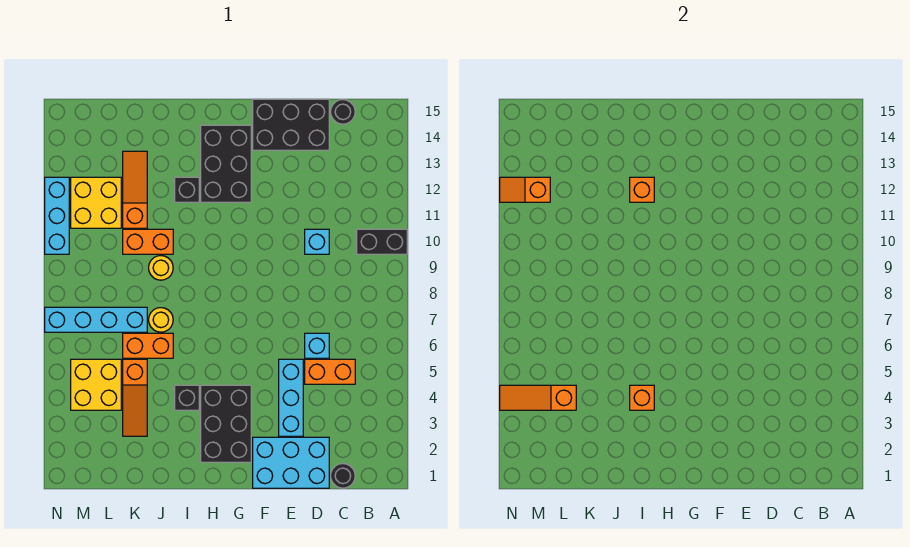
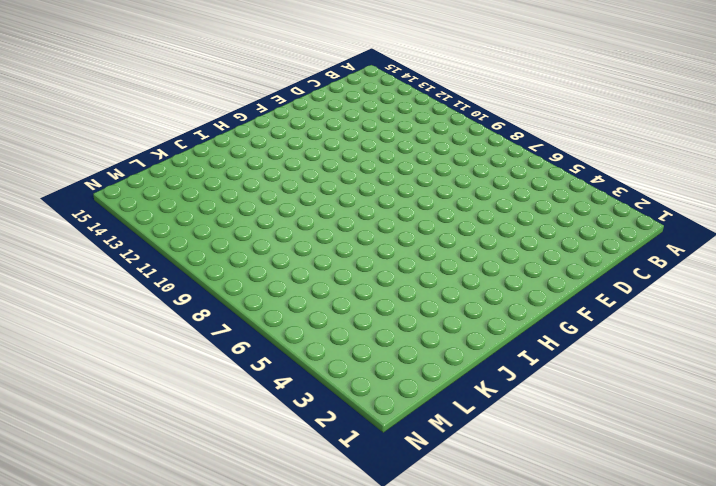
none -> black 1x2 brick [357,229,407,254]
none -> black 1x1 round brick [331,464,355,488]
none -> orange 1x2 brick [305,359,355,384]

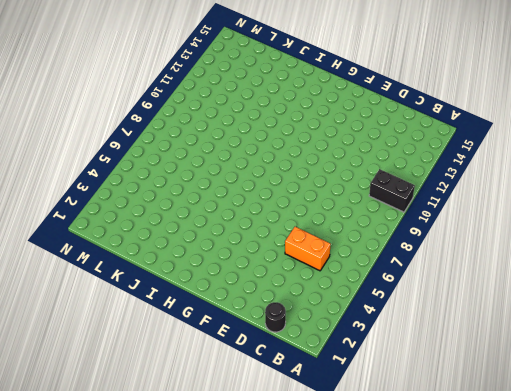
none -> black 1x1 round brick [331,100,355,124]
none -> cyan 2x3 brick [253,437,329,488]
none -> cyan 1x1 brick [305,333,329,358]

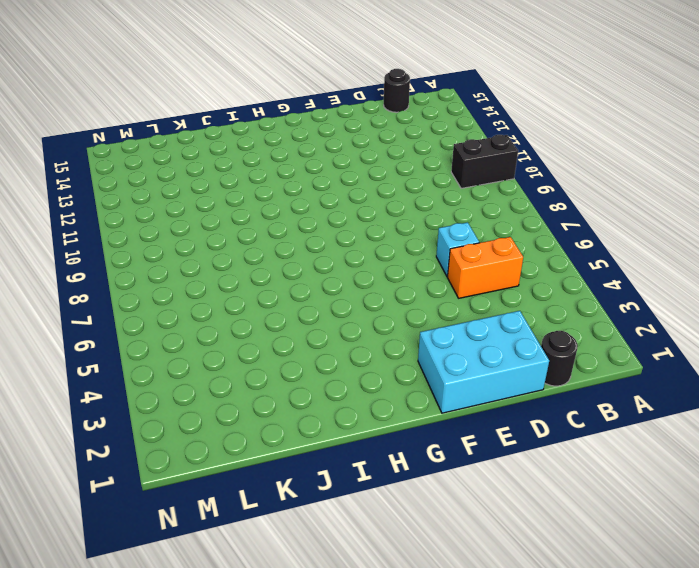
none -> cyan 1x1 brick [305,229,329,254]
none -> black 2x3 brick [253,99,329,150]
none -> cyan 1x3 brick [279,359,303,436]

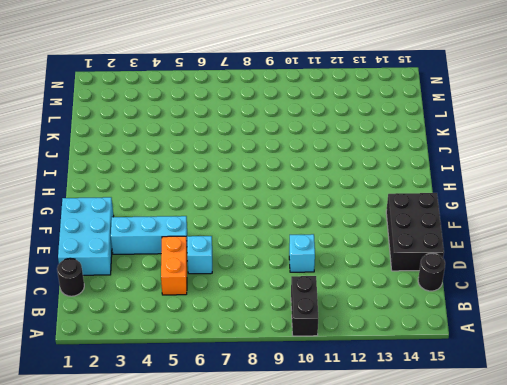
none -> black 2x3 brick [201,385,251,462]
none -> black 2x3 brick [201,125,251,202]
none -> black 1x1 brick [175,385,199,410]

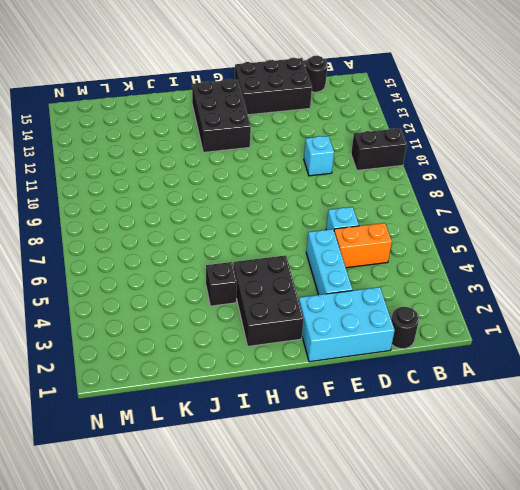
none -> black 1x1 brick [175,177,199,202]
none -> orange 1x2 brick [123,333,173,358]
none -> yellow 1x1 round brick [149,308,173,332]

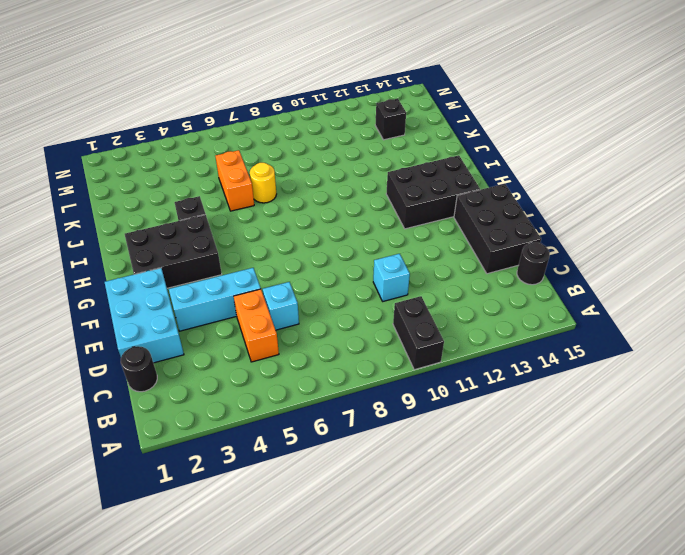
black 1x1 brick [375,99,406,140] -> black 1x1 brick moved to [175,177,199,202]
none -> yellow 1x1 round brick [149,256,173,280]
none -> orange 1x2 brick [123,229,173,254]
none -> orange 1x3 slope [123,359,147,436]

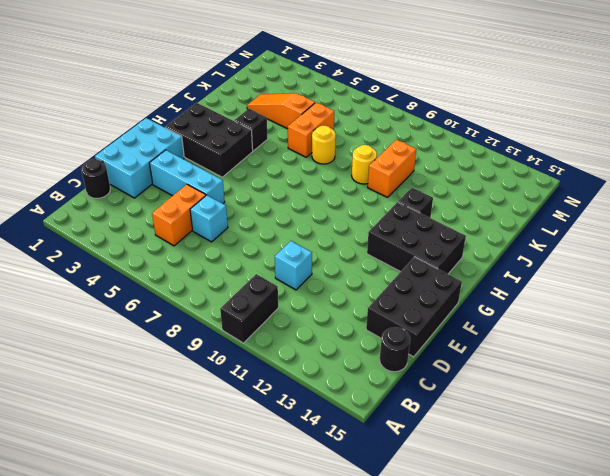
none -> cyan 1x4 brick [45,307,147,332]
none -> orange 1x3 slope [123,151,147,228]
none -> yellow 2x2 brick [71,359,121,410]

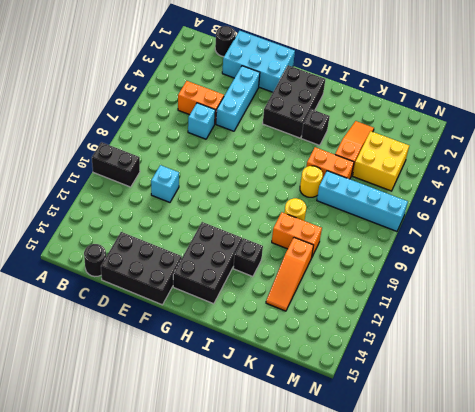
none -> yellow 2x2 brick [71,177,121,228]
none -> cyan 1x3 brick [45,177,69,254]
none -> orange 1x1 brick [630,385,654,410]

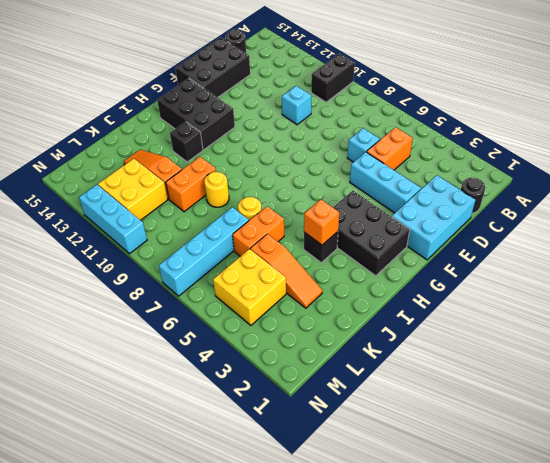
none -> orange 1x1 brick [630,177,654,202]
none -> orange 1x3 slope [500,385,576,410]
none -> orange 1x2 slope [500,177,550,202]

